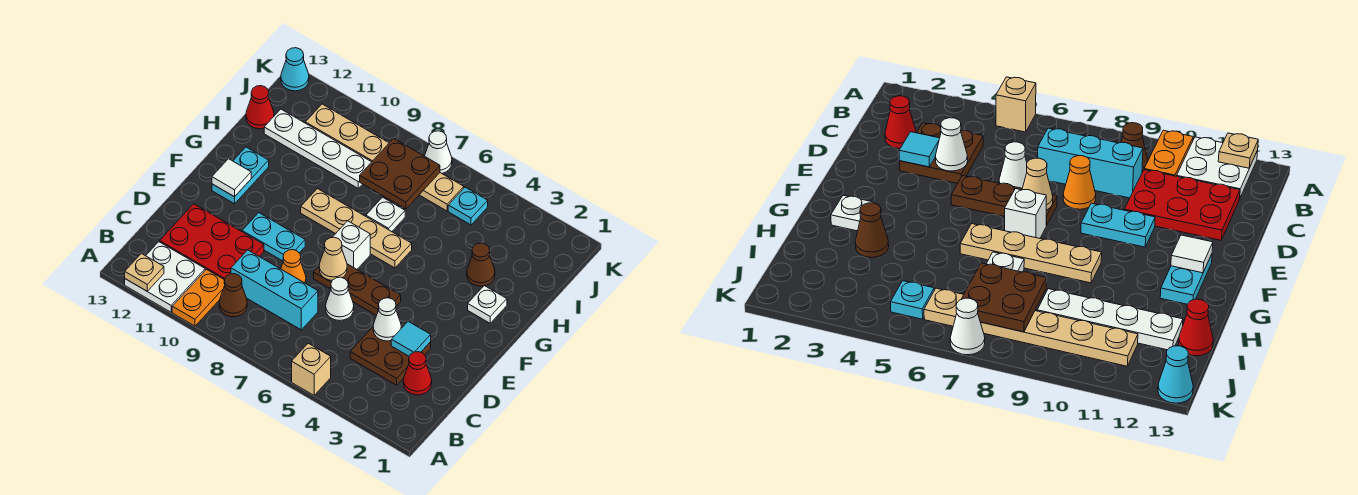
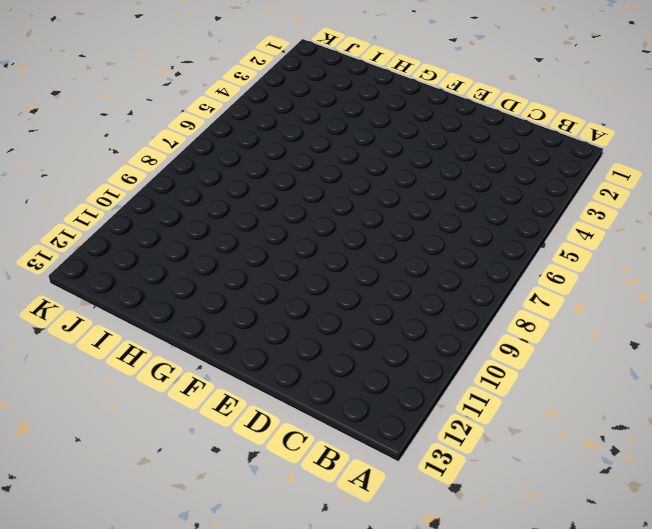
none -> tan 1x1 brick [292,343,331,395]
none -> orange 1x2 plate [172,270,225,326]
none -> white 2x2 plate [125,242,205,312]
none -> brown 1x1 cone [219,274,247,317]

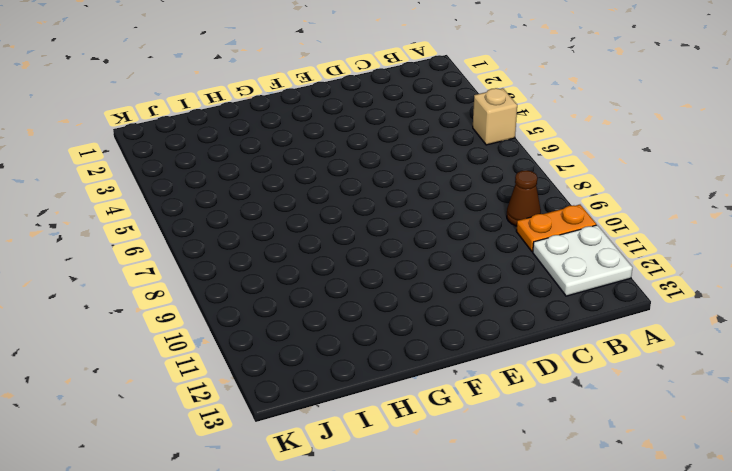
none -> red 1x1 cone [403,352,432,395]
none -> brown 2x2 plate [350,325,431,385]
none -> cyan 1x3 brick [231,250,318,330]
none -> red 2x3 plate [160,204,264,280]

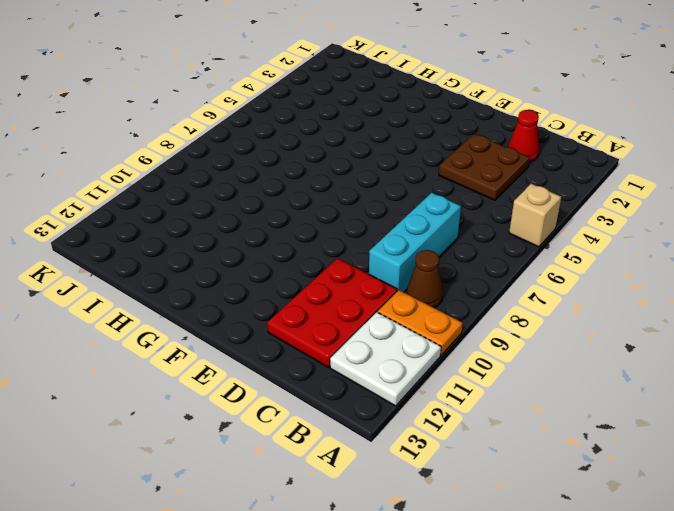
none -> white 1x1 cone [326,277,354,321]
none -> orange 1x1 cone [281,250,306,283]
none -> brown 1x3 plate [314,264,401,315]
none -> cyan 1x2 plate [242,213,305,261]

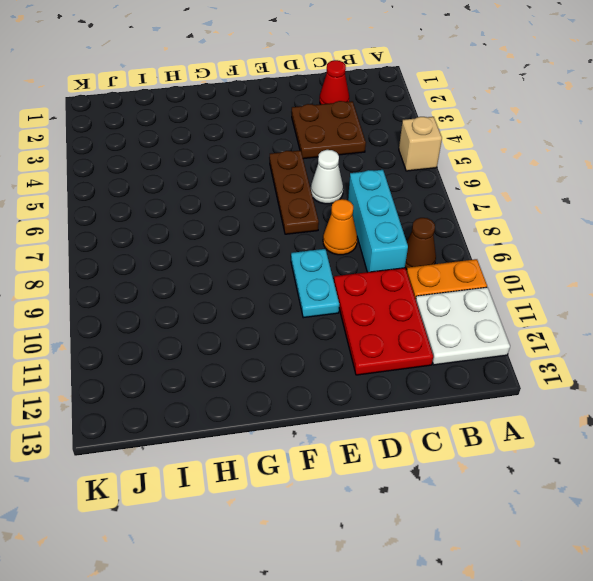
none -> white 1x1 brick [332,221,370,269]
none -> cyan 1x2 plate [212,147,269,204]
none -> white 1x1 plate [468,286,507,323]
none -> tan 1x4 plate [301,189,412,268]

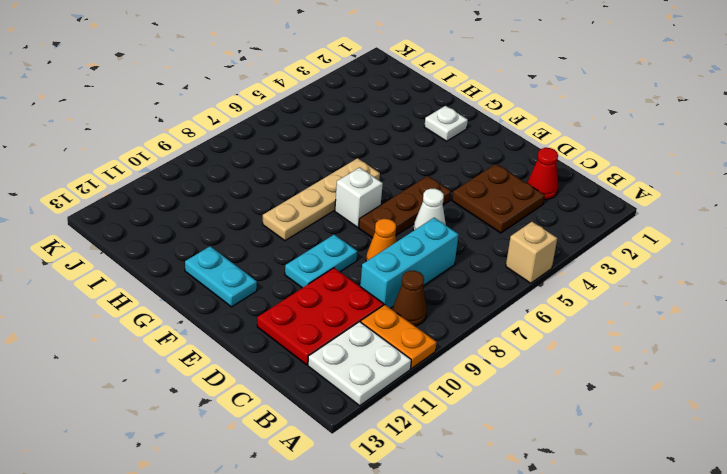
none -> brown 1x1 cone [467,243,495,286]
none -> white 1x1 plate [366,197,405,232]
none -> white 1x4 plate [264,109,371,188]
none -> red 1x1 cone [246,86,274,129]

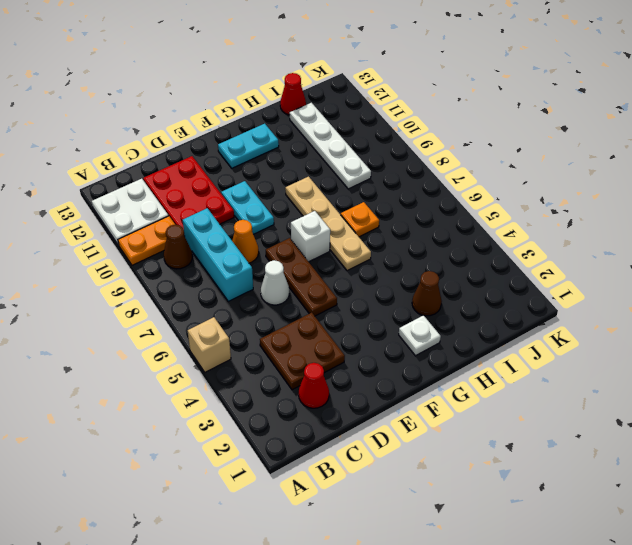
orange 1x1 plate [341,202,379,237] -> white 1x1 plate [366,197,405,232]
none -> cyan 1x1 plate [448,187,488,225]
none -> tan 1x6 plate [305,104,464,211]
none -> white 1x1 cone [425,131,452,173]
none -> cyan 1x1 cone [281,48,309,91]

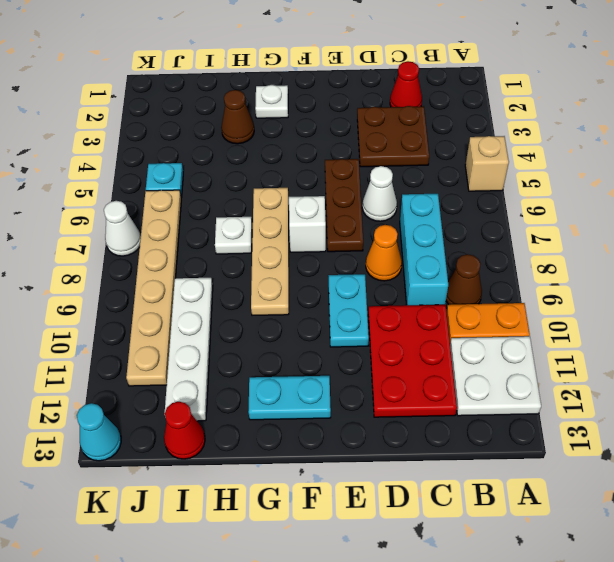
none -> tan 1x1 plate [125,253,164,291]
none -> cyan 1x1 tile [391,321,431,356]
none -> white 1x1 cone [373,298,401,341]
none -> tan 1x1 cone [319,237,347,280]

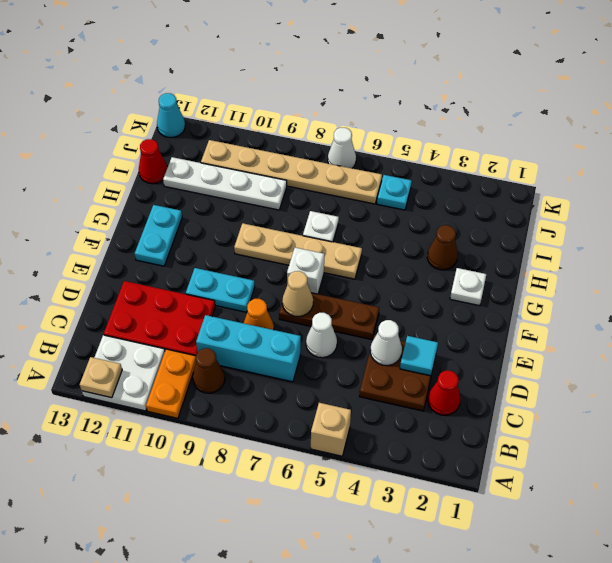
none -> white 1x1 tile [212,159,251,197]
none -> brown 2x2 plate [360,138,440,209]

